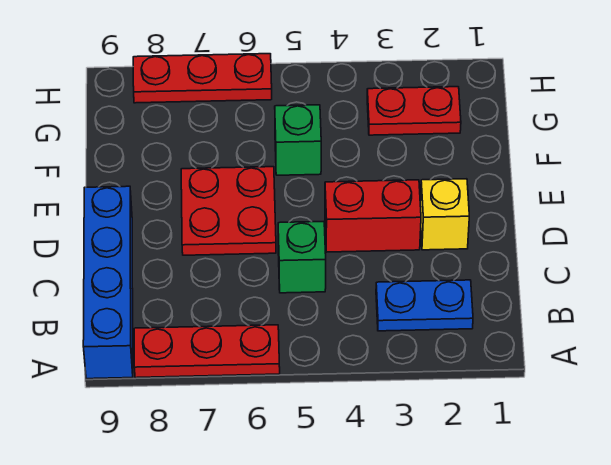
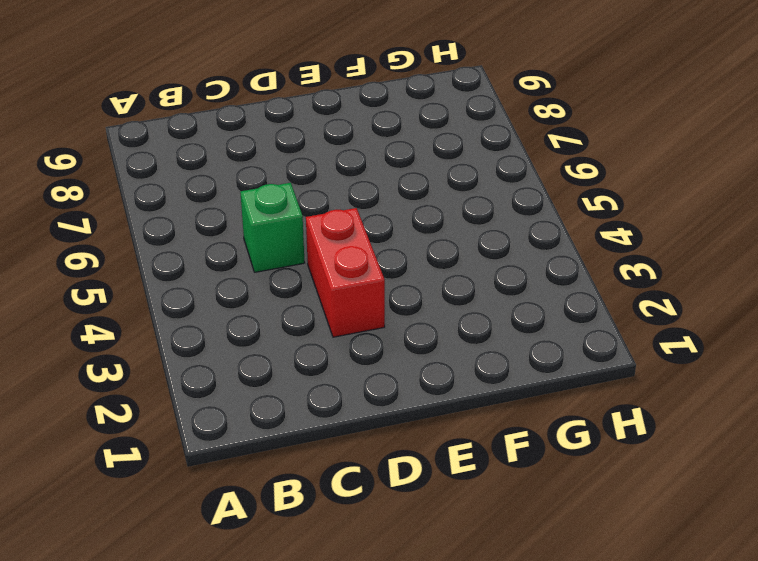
none -> red 1x3 plate [134,325,280,378]
none -> blue 1x4 brick [83,186,133,379]

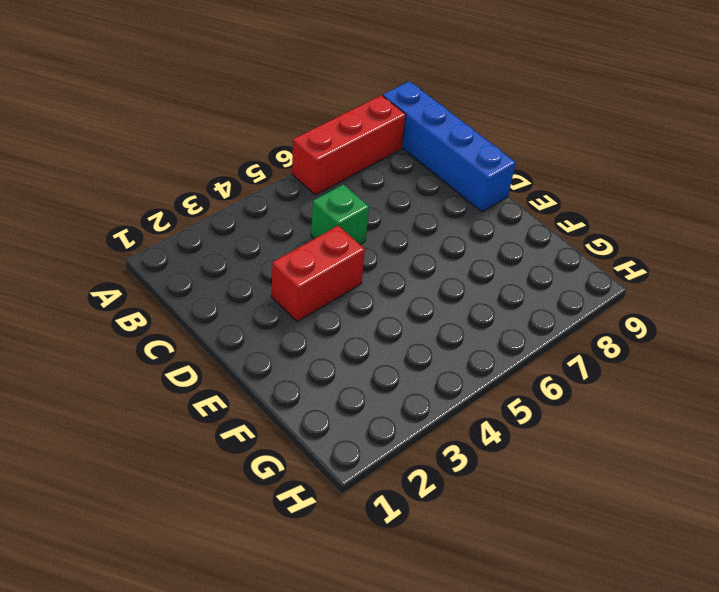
red 1x3 brick [292,95,406,195] -> red 1x3 plate [134,325,280,378]
none -> blue 1x2 plate [376,280,473,331]
none -> yellow 1x1 brick [420,179,469,250]

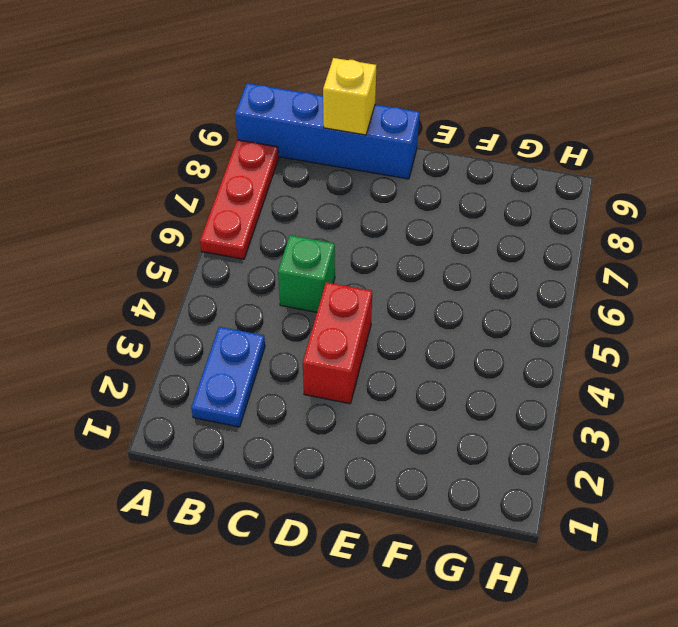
yellow 1x1 brick [323,58,376,135] -> yellow 1x1 brick moved to [420,179,469,250]
none -> red 2x2 plate [181,167,276,255]
none -> green 1x1 brick [275,105,321,175]

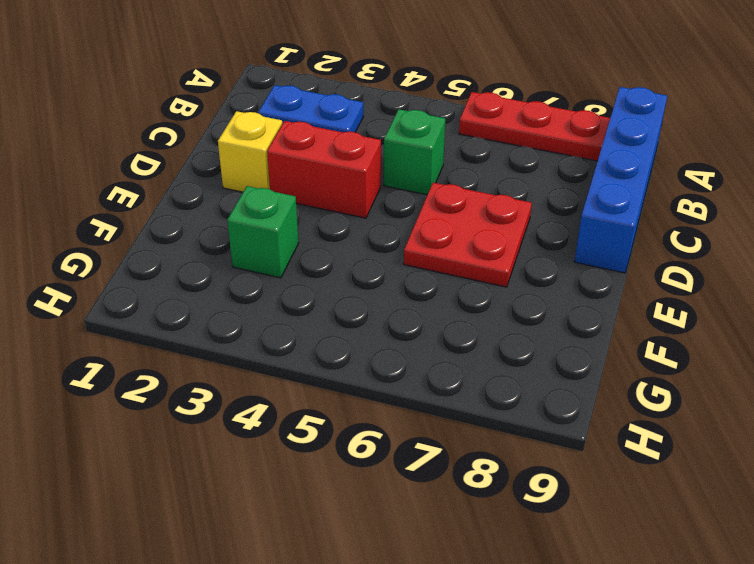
green 1x1 brick [227,186,299,278] -> green 1x1 brick moved to [275,105,321,175]
none -> red 1x2 plate [367,87,461,135]
none -> red 1x3 plate [133,54,272,103]

